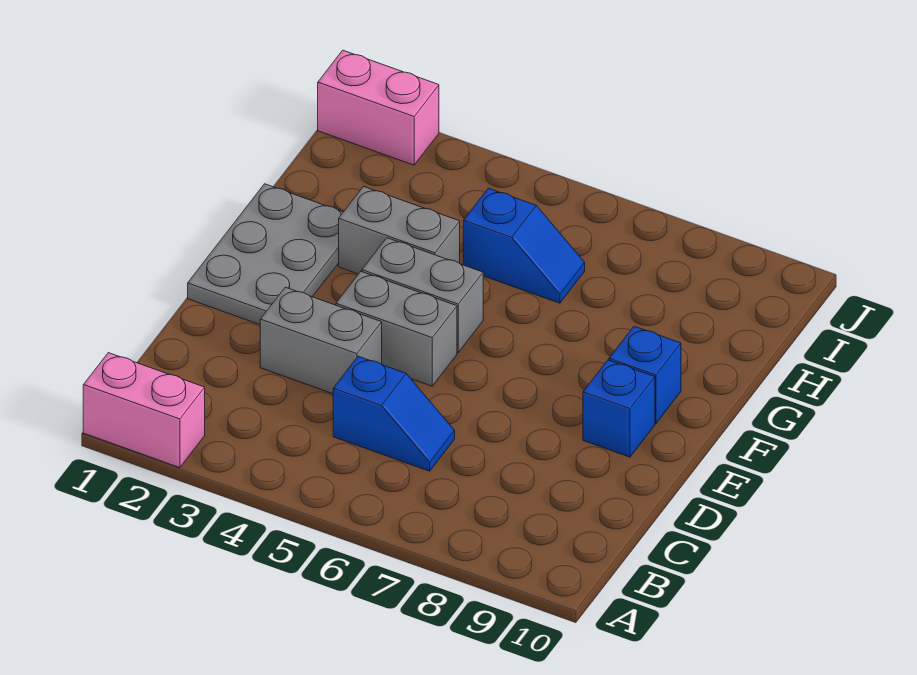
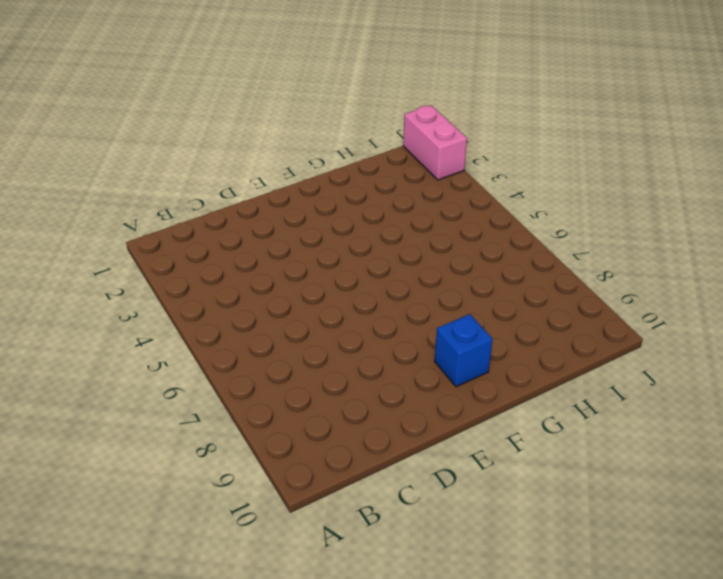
none -> pink 1x2 brick [83,353,205,468]
none -> blue 1x2 slope [333,356,455,471]

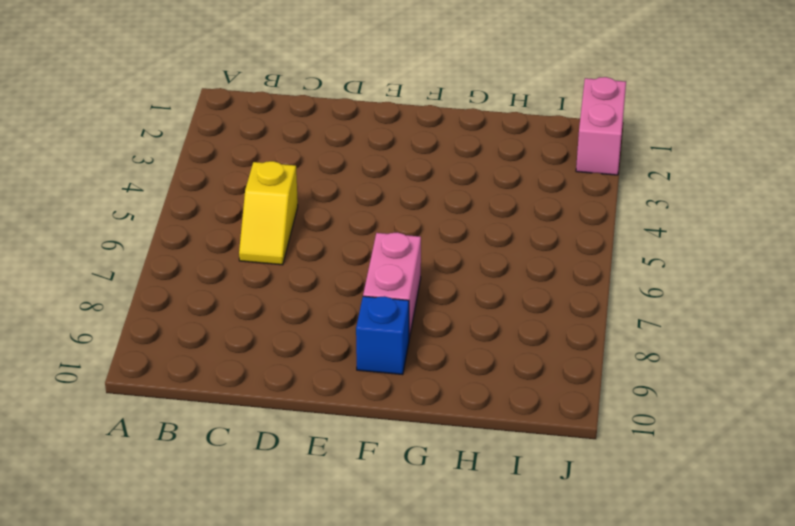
yellow 1x2 slope [239,161,298,265] -> blue 1x2 slope [333,356,455,471]
pink 1x2 brick [363,232,421,339] -> pink 1x2 brick moved to [83,353,205,468]
none -> grey 1x2 brick [260,287,382,394]
none -> grey 2x3 plate [188,184,343,325]

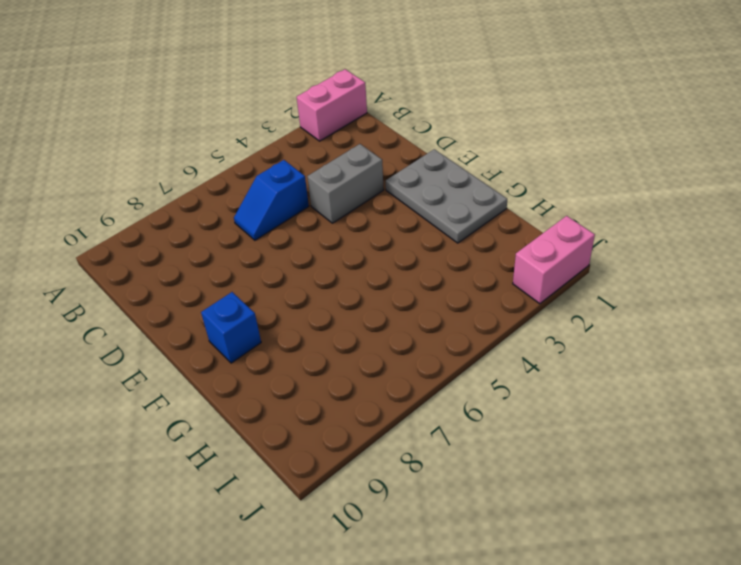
none -> grey 1x2 brick [336,272,457,386]
none -> blue 1x1 brick [583,360,655,457]

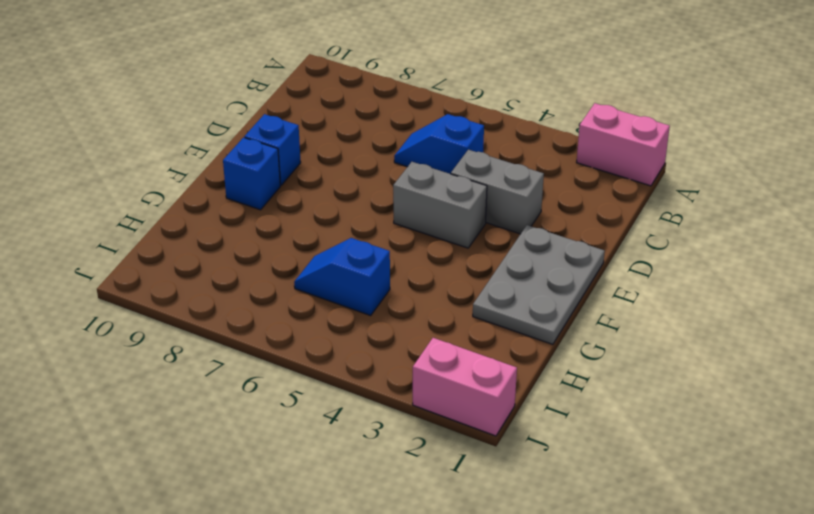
none -> grey 1x2 brick [362,238,483,353]
none -> grey 1x2 brick [339,187,460,274]

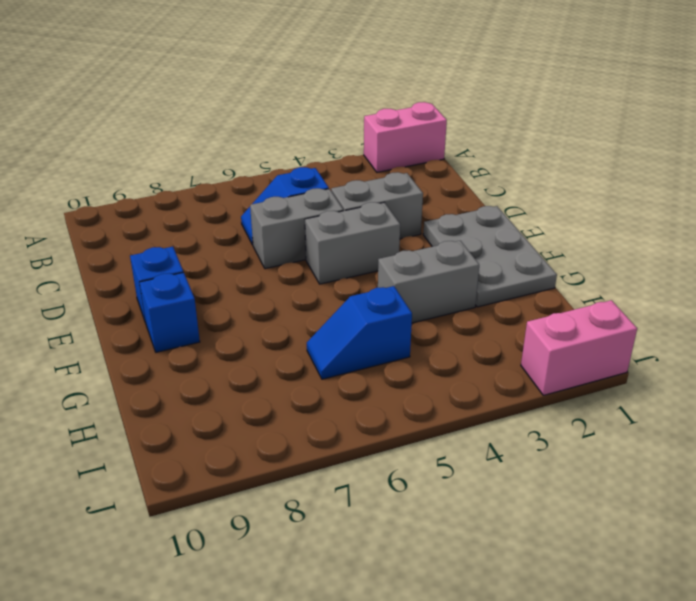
grey 1x2 brick [250,188,343,269] -> grey 1x2 brick moved to [362,238,483,353]

